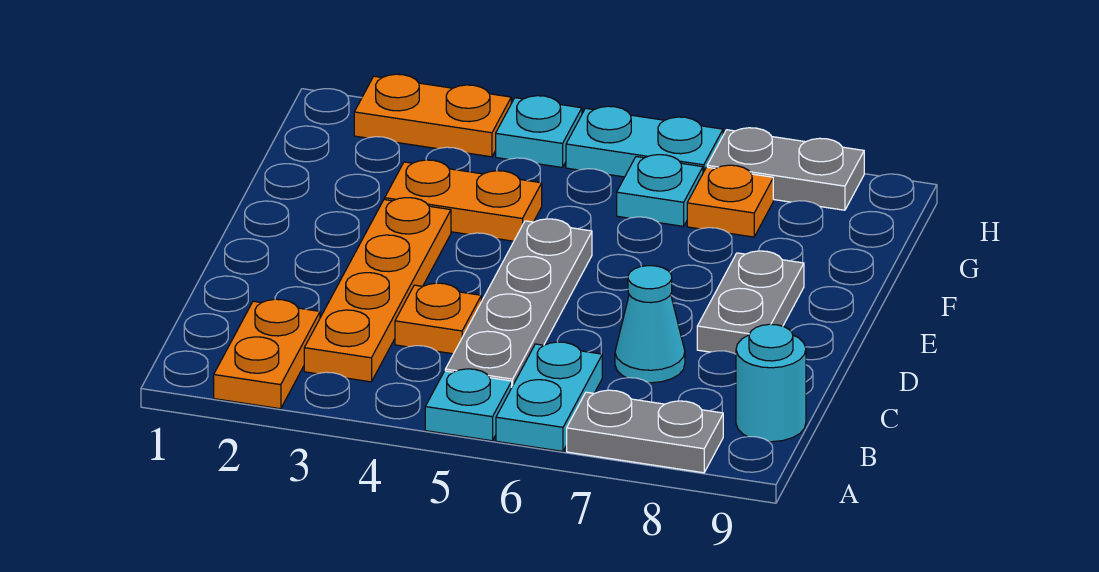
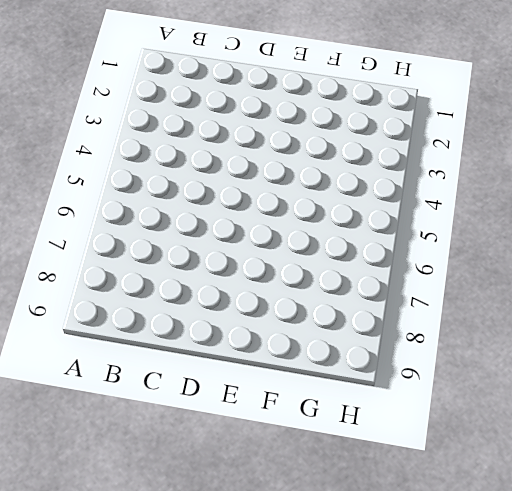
none -> orange 1x2 plate [214,299,320,409]
none -> cyan 1x1 plate [425,369,512,441]
none -> cyan 1x2 plate [496,342,602,451]

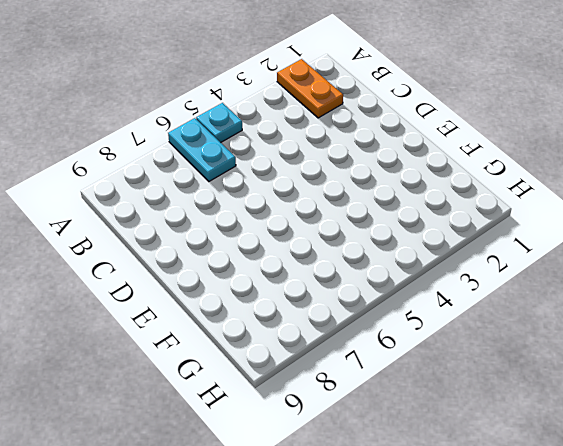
none -> grey 1x2 plate [567,390,723,473]
none -> orange 1x4 plate [304,198,451,382]
none -> grey 1x4 plate [445,219,592,386]

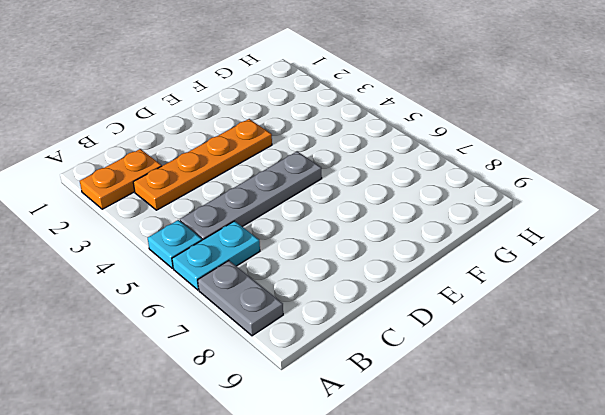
none -> cyan 1x1 round brick [736,324,806,442]
none -> orange 1x1 plate [395,283,481,354]
none -> cyan 1x1 cone [615,266,685,383]

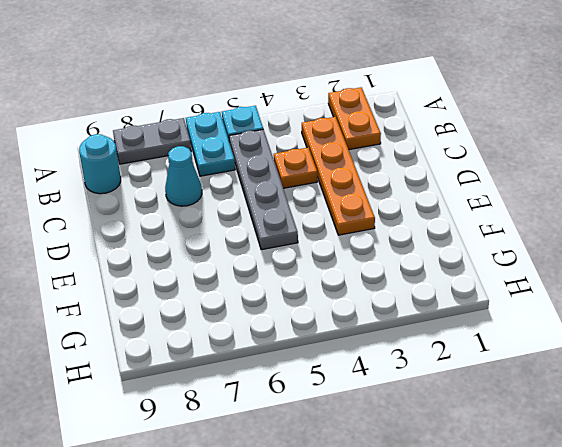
none -> grey 1x2 plate [697,251,804,354]
none -> orange 1x2 plate [385,160,542,241]
none -> cyan 1x1 plate [617,155,703,226]

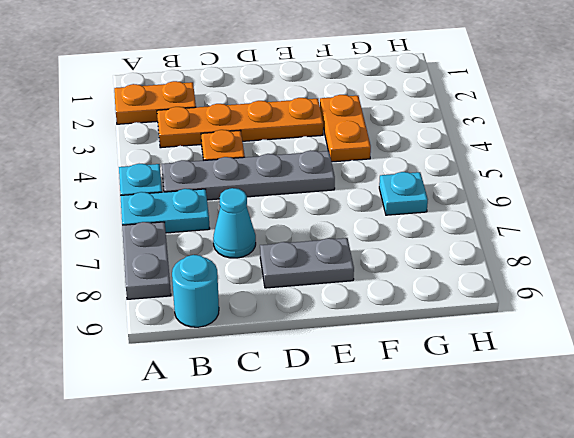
none -> orange 1x1 plate [687,165,773,237]
none -> orange 1x2 plate [354,74,511,157]
none -> cyan 1x1 plate [496,96,582,168]

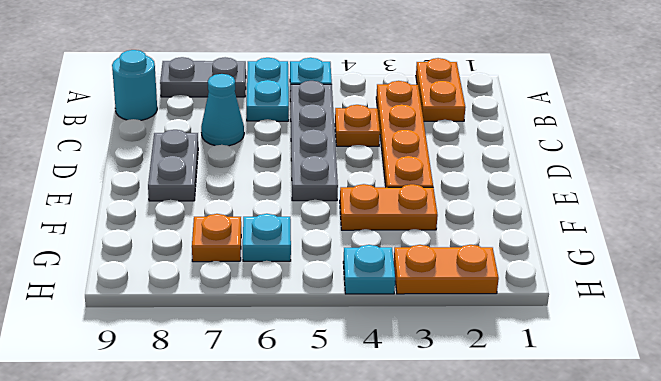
none -> cyan 1x2 plate [566,106,723,177]
none -> grey 1x2 plate [707,128,864,210]

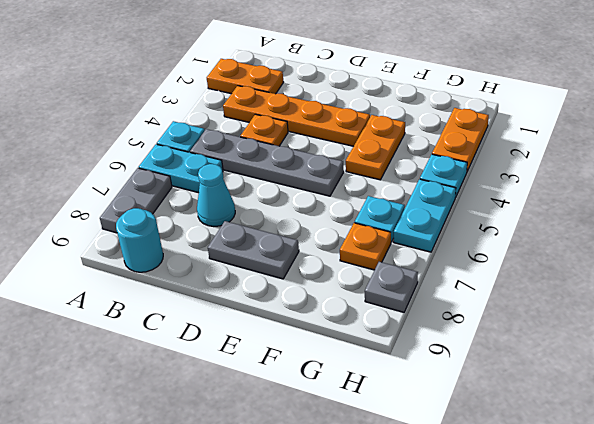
grey 1x1 plate [365,262,418,312] -> grey 1x2 plate [707,128,864,210]

